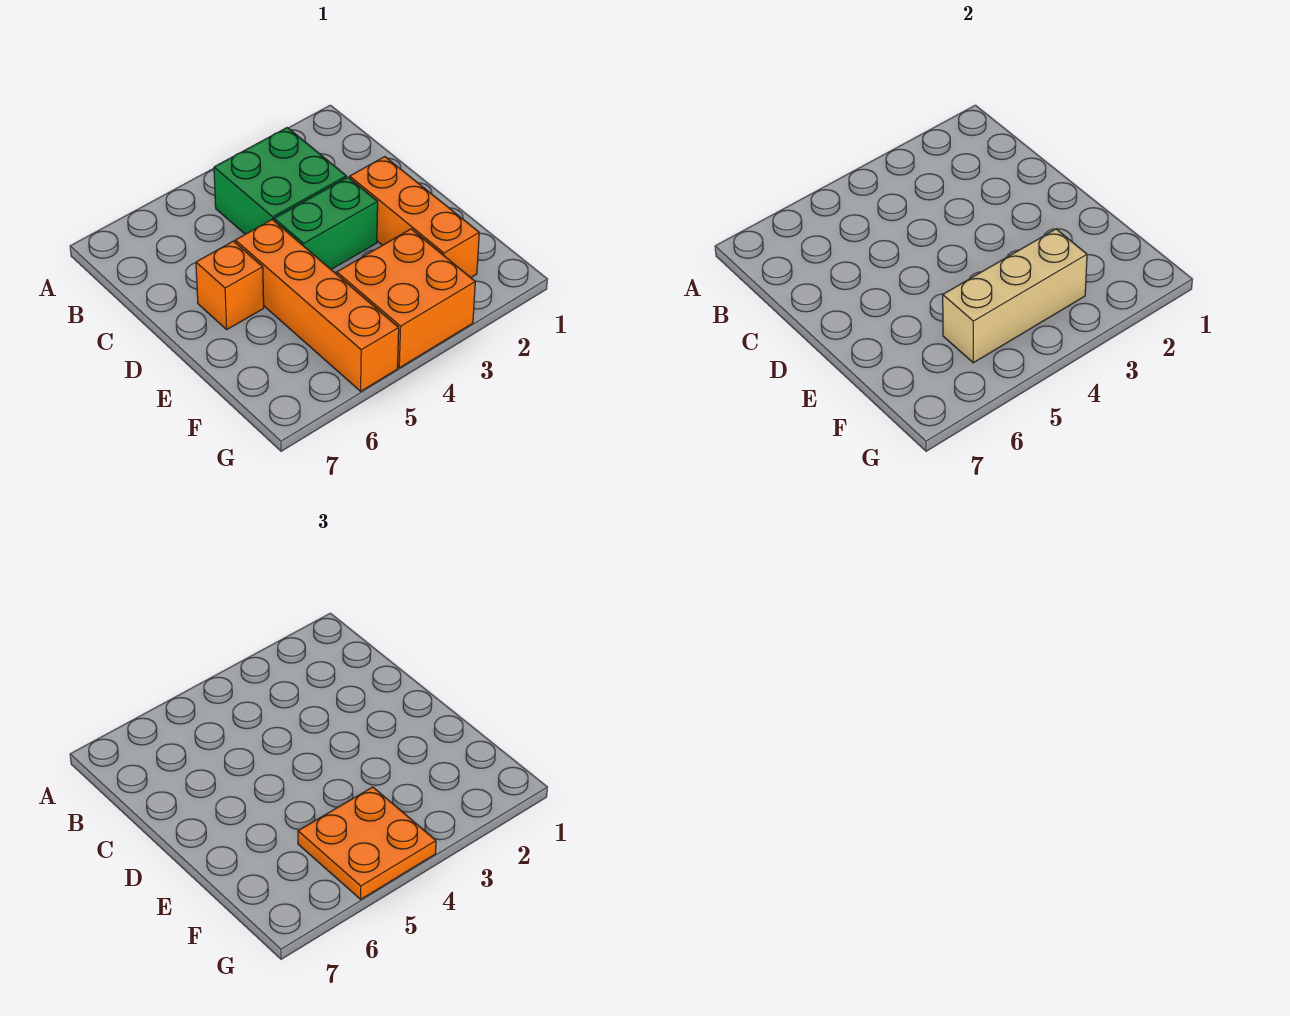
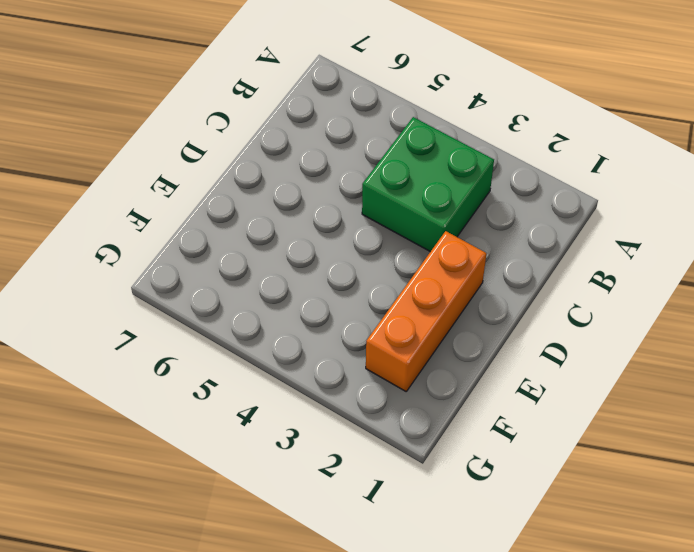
none -> green 1x2 brick [274,177,378,269]
none -> orange 1x4 brick [235,220,399,391]

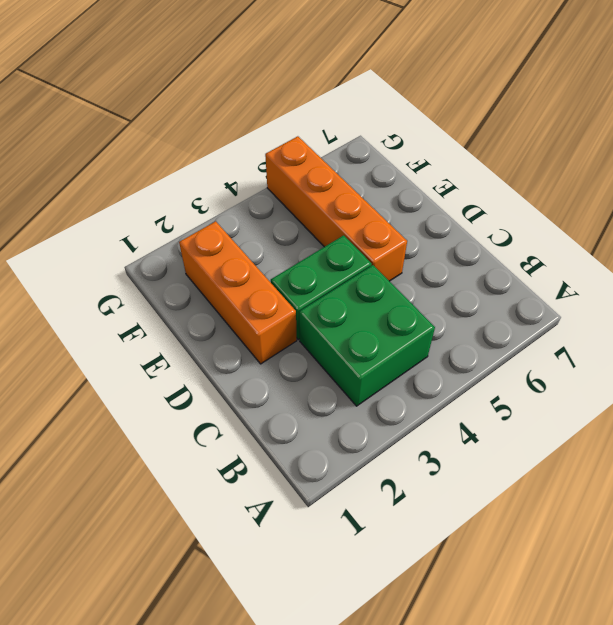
none -> orange 1x1 brick [196,241,264,329]
none -> orange 2x2 brick [337,229,475,368]

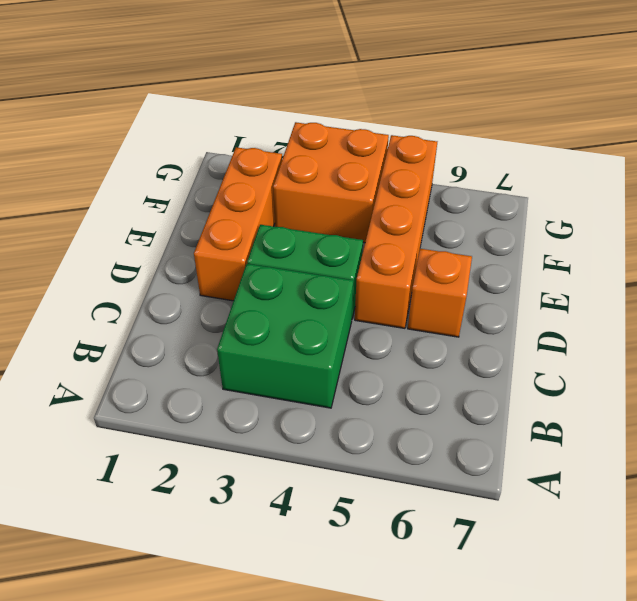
none -> tan 1x3 brick [943,229,1087,363]
none -> orange 2x2 plate [298,787,436,899]

